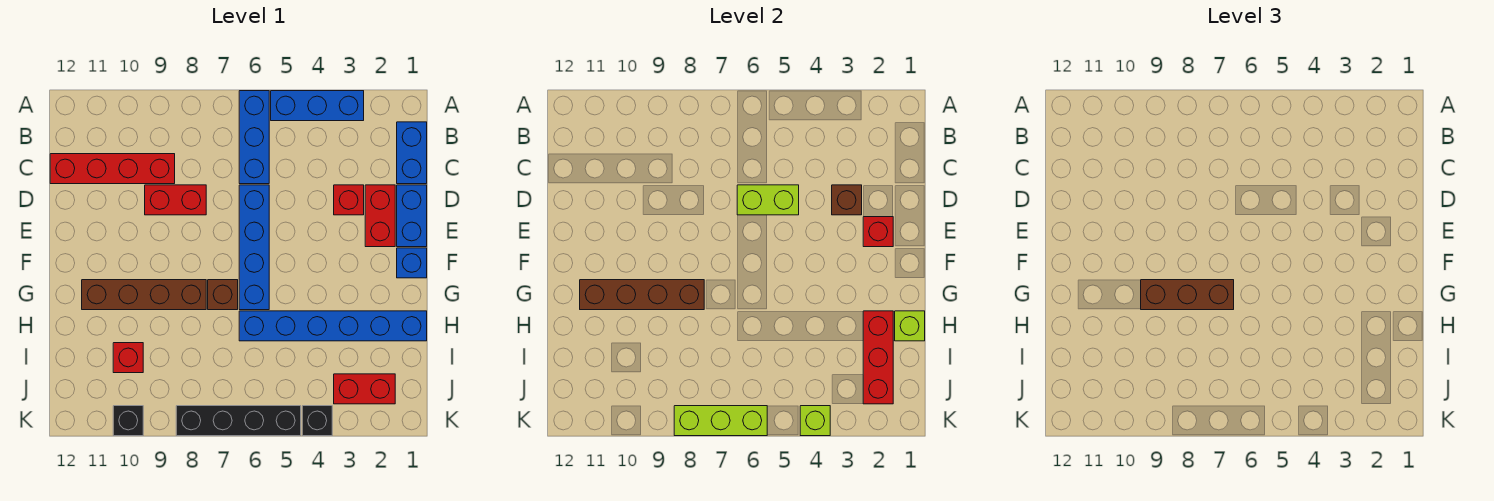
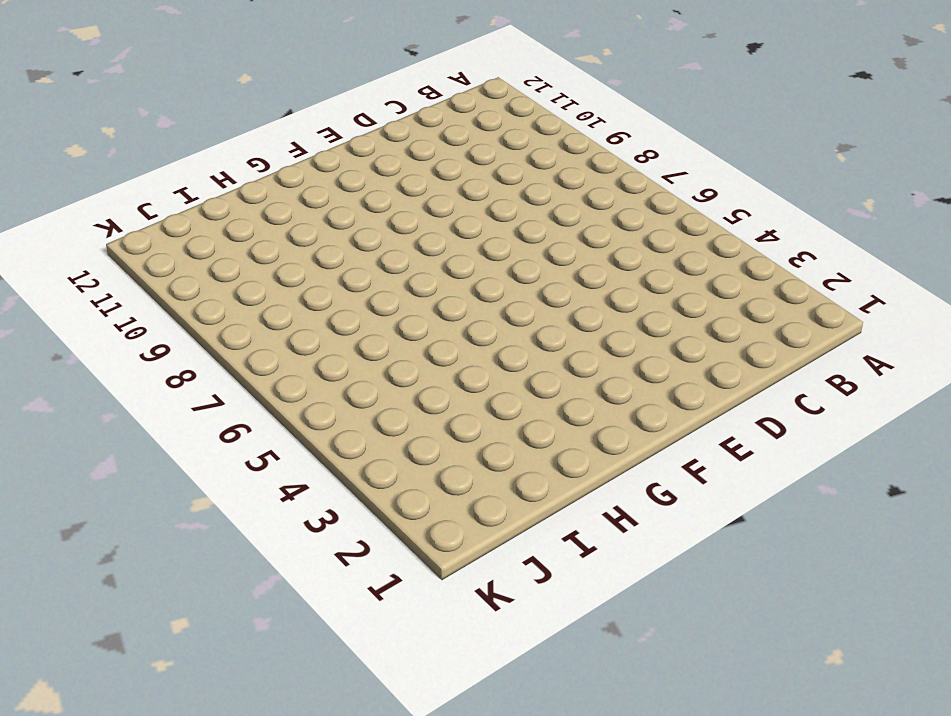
none -> blue 1x3 brick [271,91,364,121]
none -> blue 1x3 brick [239,91,269,184]
none -> blue 1x2 brick [397,122,427,184]

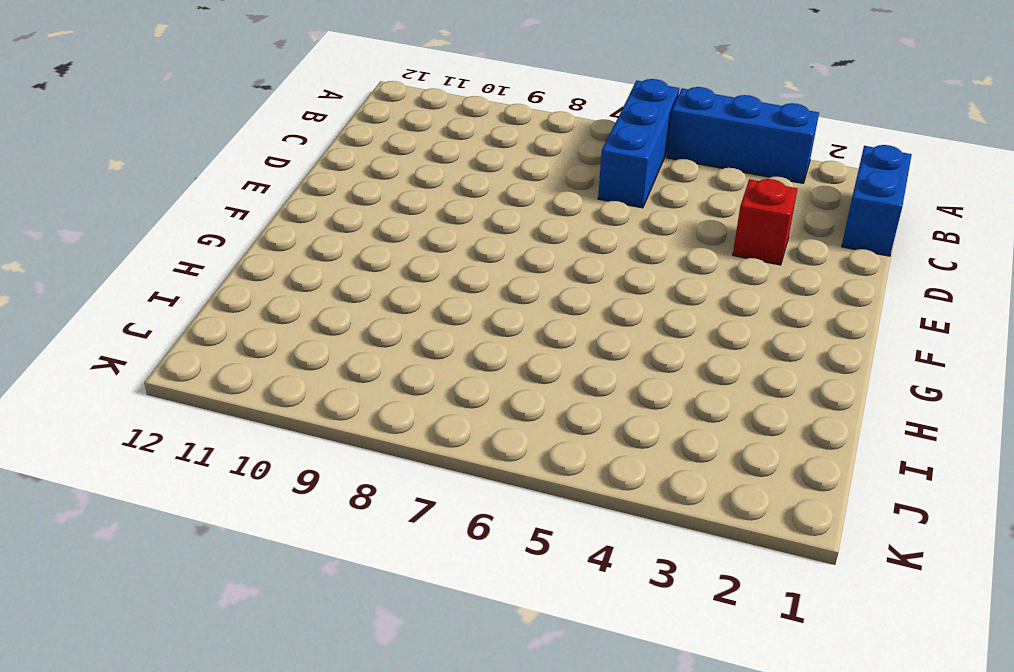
none -> red 1x4 brick [50,154,175,184]
none -> blue 1x2 brick [397,185,427,247]
none -> red 1x2 brick [365,185,395,247]

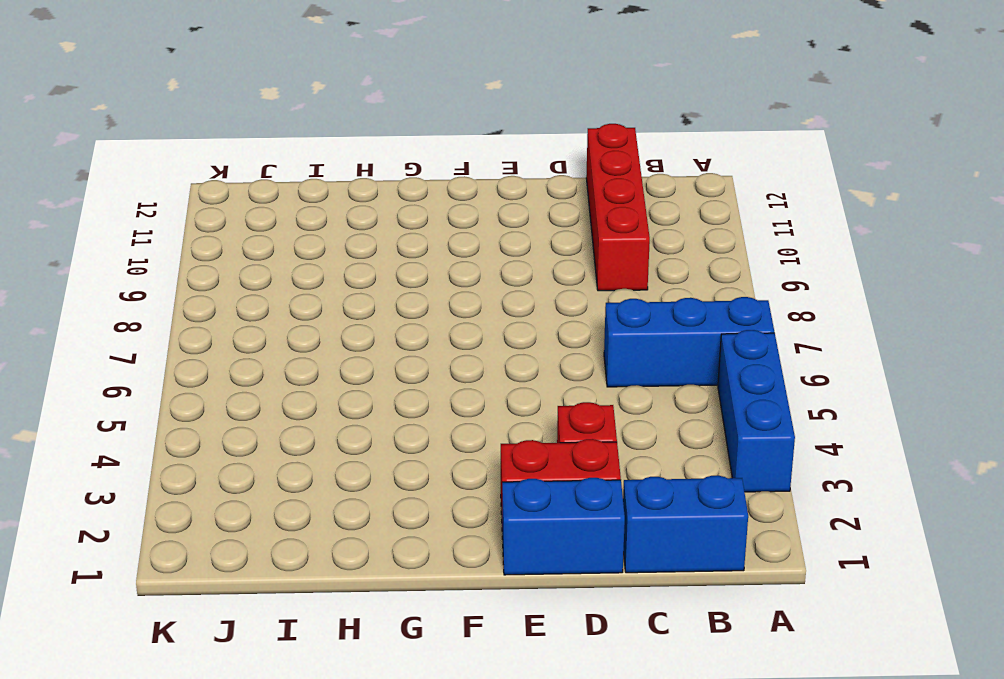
none -> blue 1x4 brick [239,185,269,310]
none -> red 1x2 brick [145,185,206,215]
none -> blue 1x1 brick [397,248,427,278]

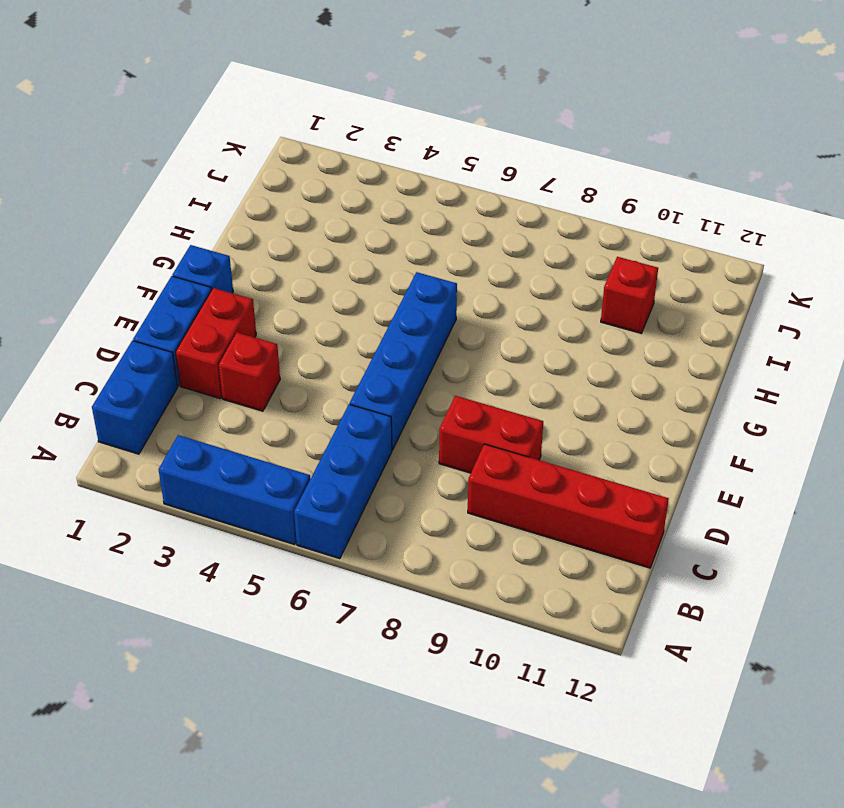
none -> brown 1x1 brick [208,280,238,310]
none -> brown 1x4 brick [82,280,206,310]
none -> blue 1x6 brick [239,311,427,341]

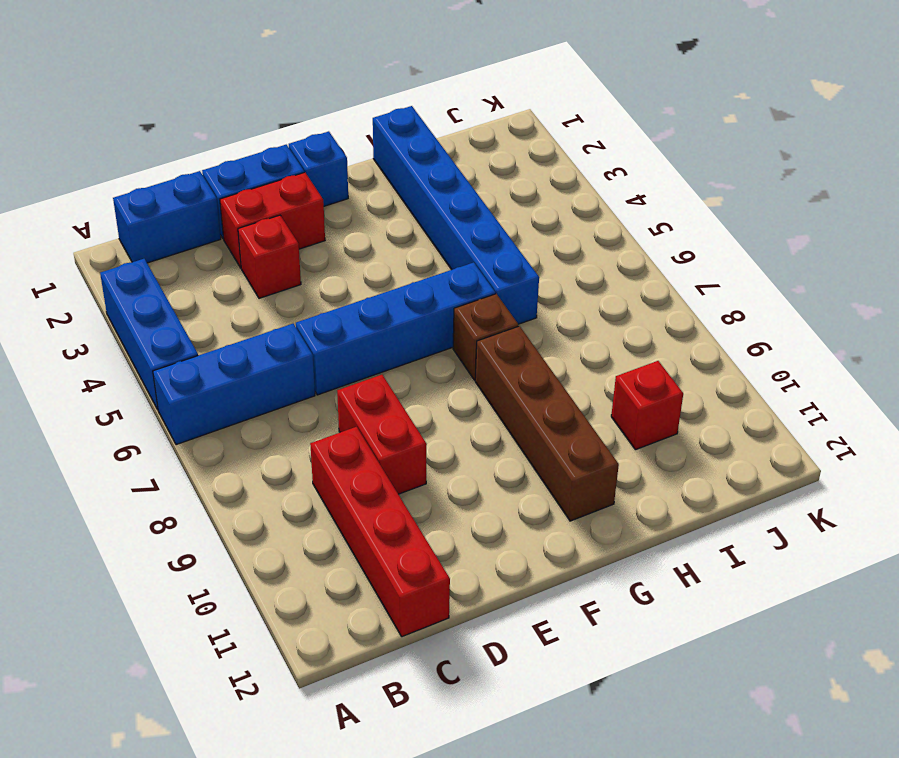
none -> red 1x2 brick [334,374,395,404]
none -> black 1x1 brick [302,406,332,436]
none -> black 1x4 brick [176,406,301,436]

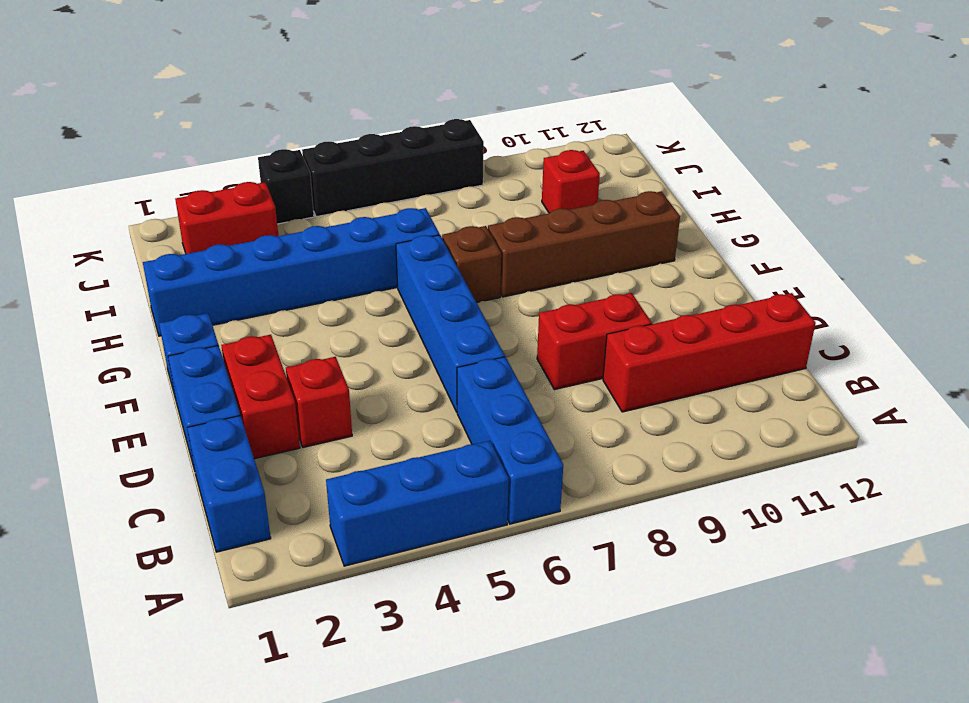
none -> black 1x1 brick [113,406,143,436]
none -> brown 1x1 brick [832,185,862,215]
none -> lime 1x2 brick [737,185,799,215]

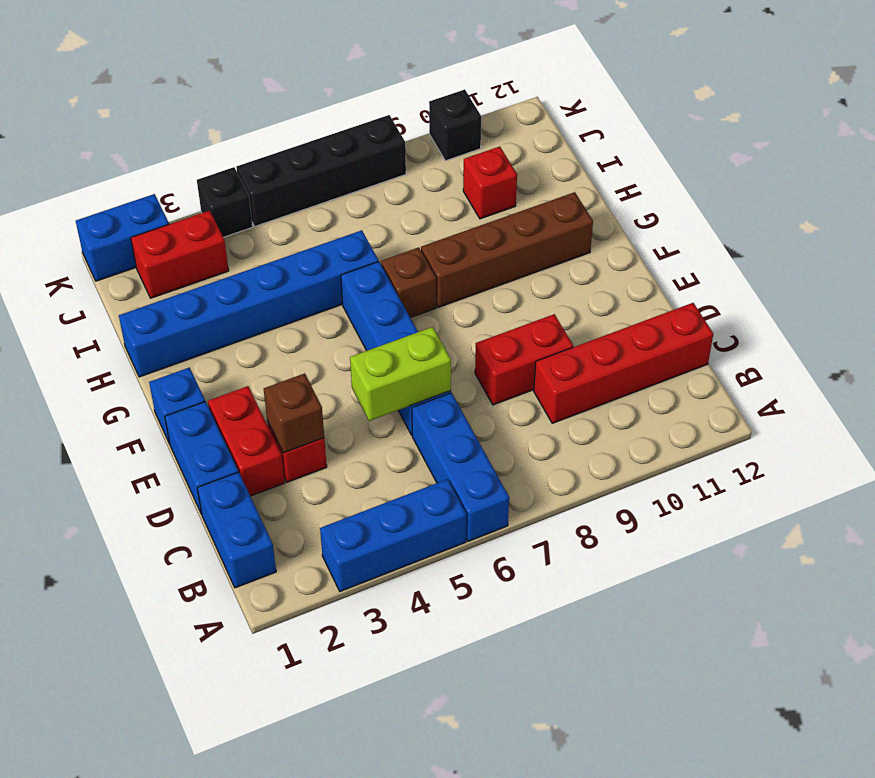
blue 1x2 brick [76,194,169,281] -> none
none -> red 1x1 brick [863,217,893,247]
none -> brown 1x4 brick [580,280,704,310]
none -> lime 1x1 brick [895,311,925,341]

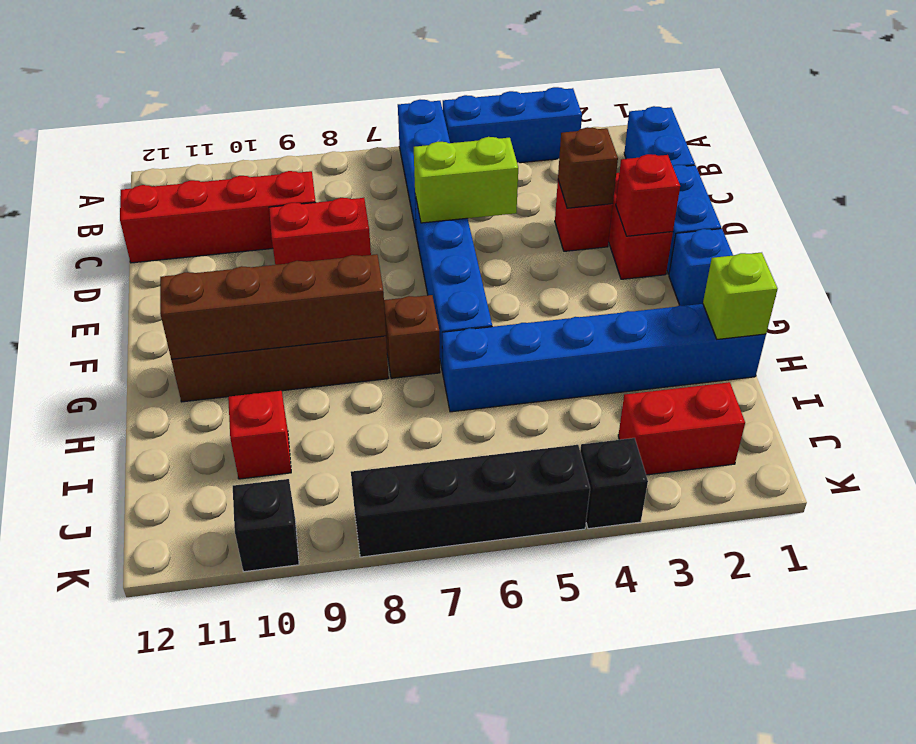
none -> red 1x3 brick [863,311,893,404]
none -> lime 1x1 brick [800,406,830,436]
none -> lime 1x3 brick [674,406,767,436]

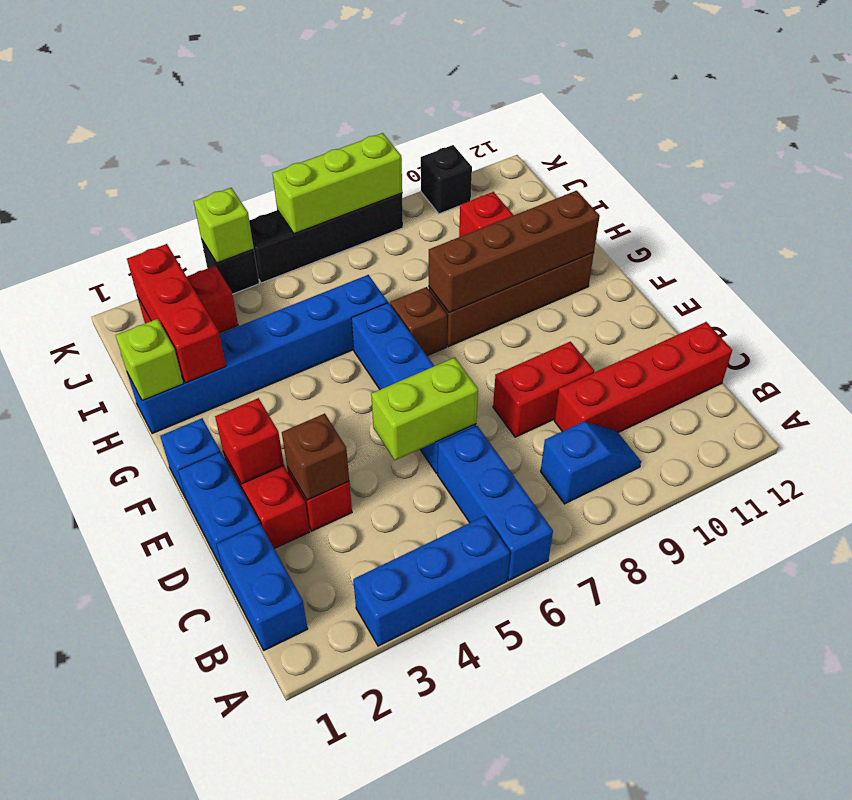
blue 1x2 slope [541,422,641,504] -> none
none -> brown 1x3 brick [1141,280,1234,310]

